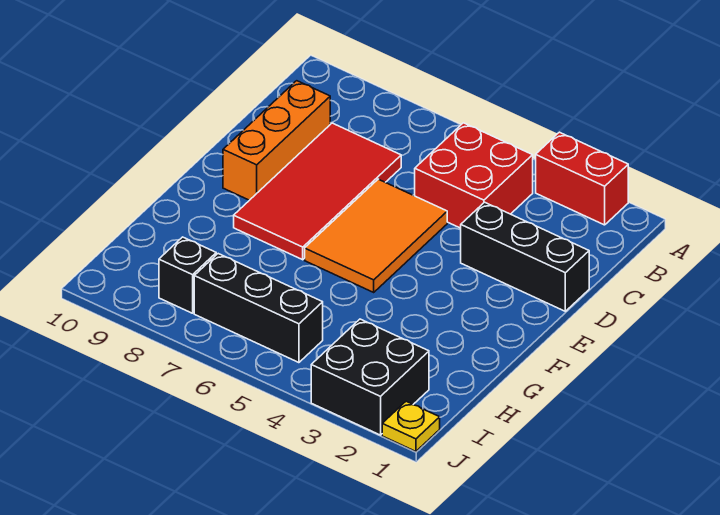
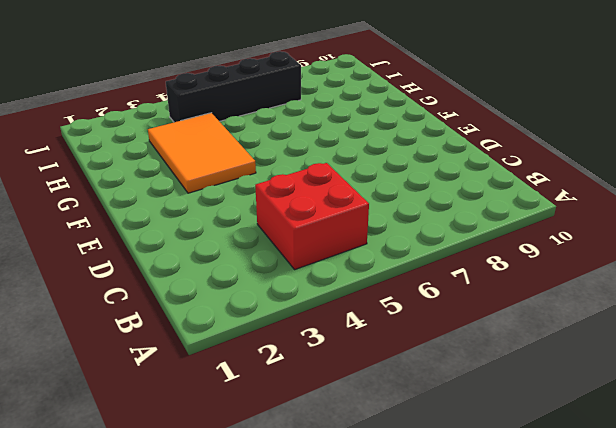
orange 2x3 tile [148,113,256,193] -> orange 2x3 tile moved to [305,179,447,292]
black 1x4 brick [166,51,301,122] -> black 1x3 brick [194,254,323,363]
none -> red 1x2 brick [536,132,628,225]
none -> red 2x4 tile [234,123,401,260]

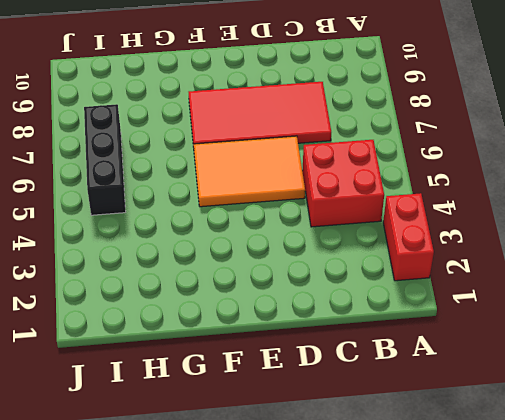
none -> orange 1x3 brick [223,81,330,200]
none -> black 1x3 brick [461,202,589,311]

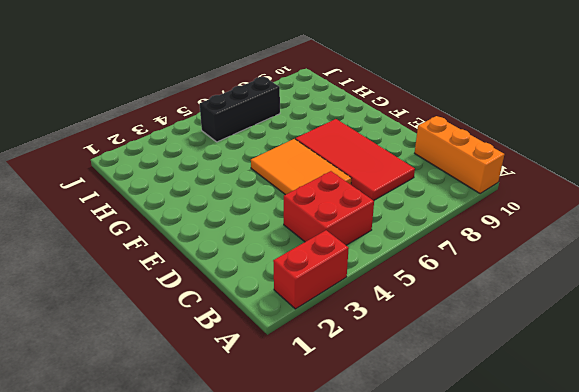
orange 1x3 brick [415,116,505,193] -> orange 1x3 brick moved to [223,81,330,200]
none -> black 1x3 brick [461,202,589,311]
none -> black 2x2 brick [311,319,429,435]

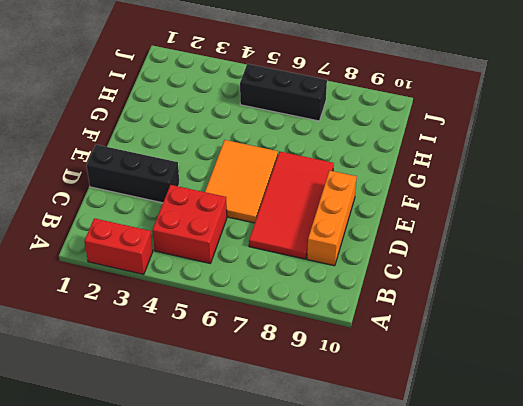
none -> black 2x2 brick [311,319,429,435]
none -> black 1x1 brick [159,237,216,313]

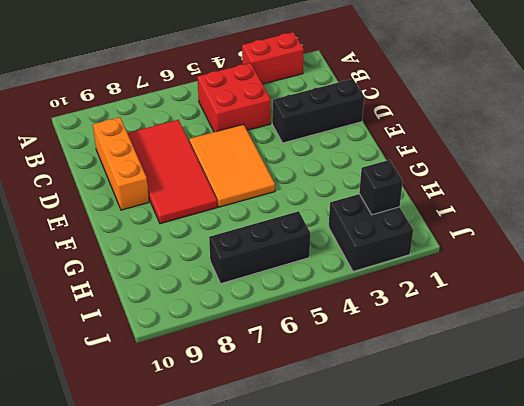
black 1x1 brick [359,160,403,215] -> black 1x1 brick moved to [159,237,216,313]
none -> yellow 1x1 plate [382,401,440,451]

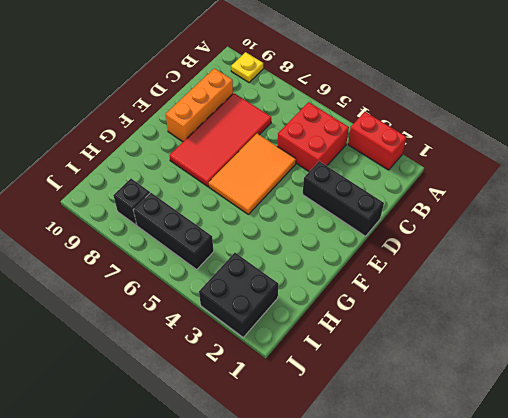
yellow 1x1 plate [231,52,263,82] -> yellow 1x1 plate moved to [382,401,440,451]

